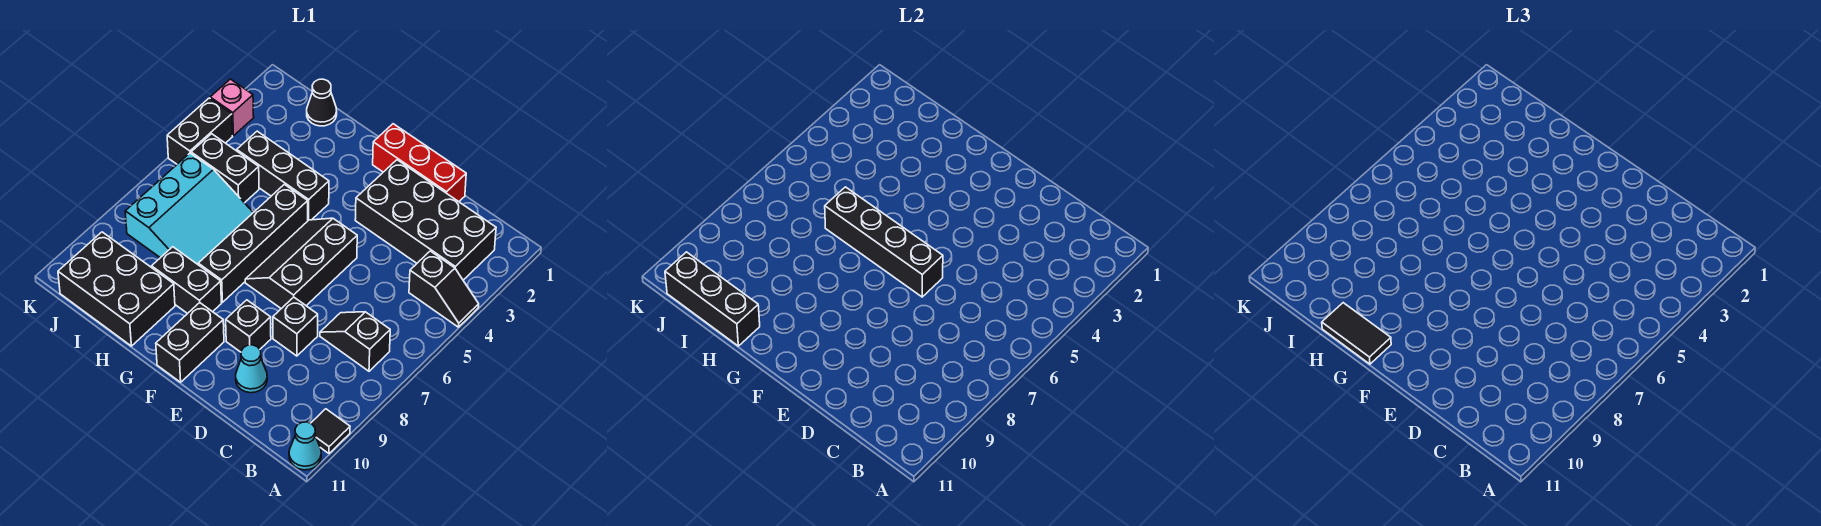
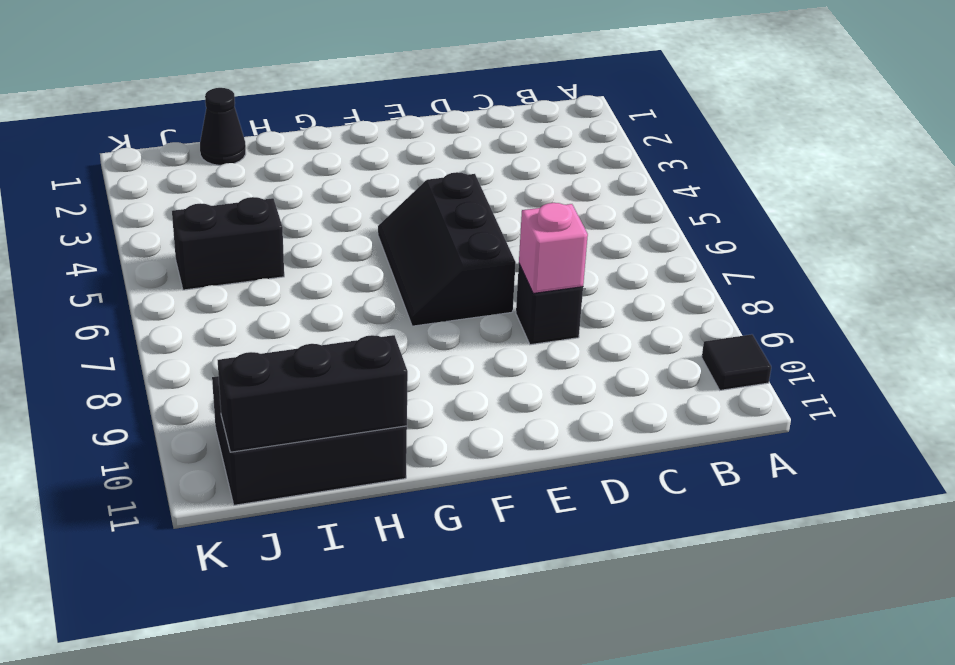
pink 1x1 brick [519,203,588,294] -> pink 1x1 brick moved to [210,79,254,136]
none -> black 1x2 slope [409,251,479,327]
none -> cyan 1x1 cone [289,422,321,470]
none -> black 2x4 brick [355,160,496,280]

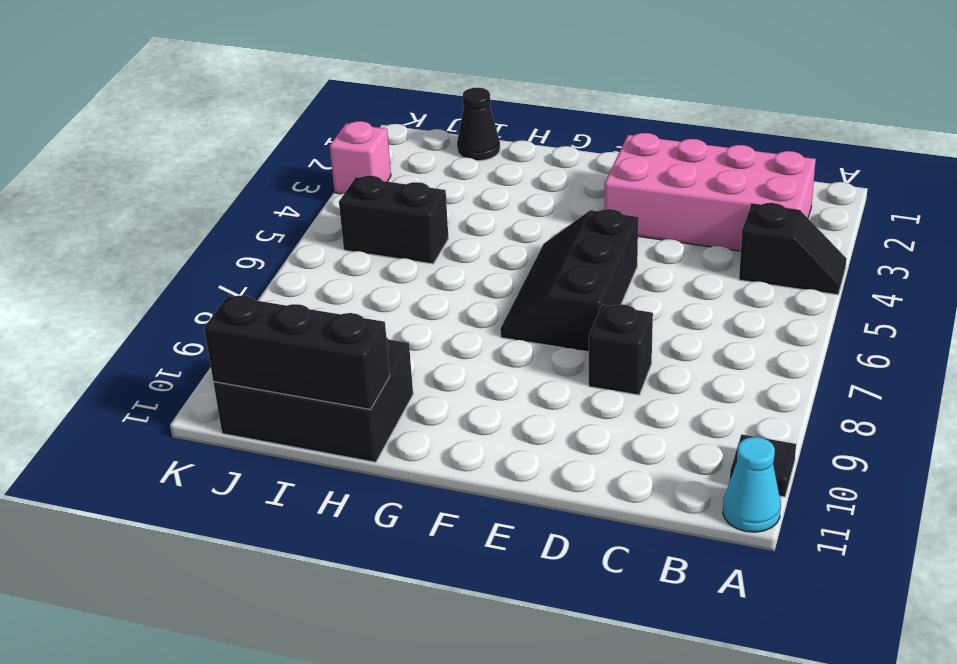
pink 2x4 brick [604,133,816,251] -> black 2x4 brick [355,160,496,280]
none -> black 1x2 slope [320,312,390,371]
none -> red 1x3 brick [373,124,466,202]
none -> cyan 1x1 cone [236,345,267,393]

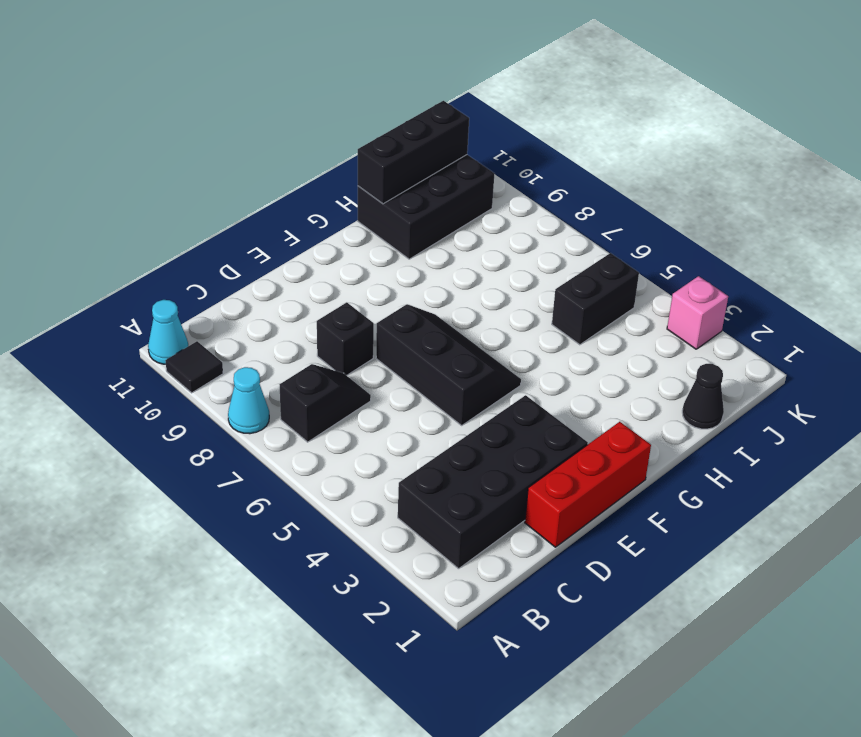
cyan 1x1 cone [228,367,269,434] -> cyan 1x1 cone moved to [236,345,267,393]
none -> black 1x2 slope [409,251,479,327]
none -> black 1x1 brick [226,300,271,352]
none -> black 1x2 brick [156,303,224,382]

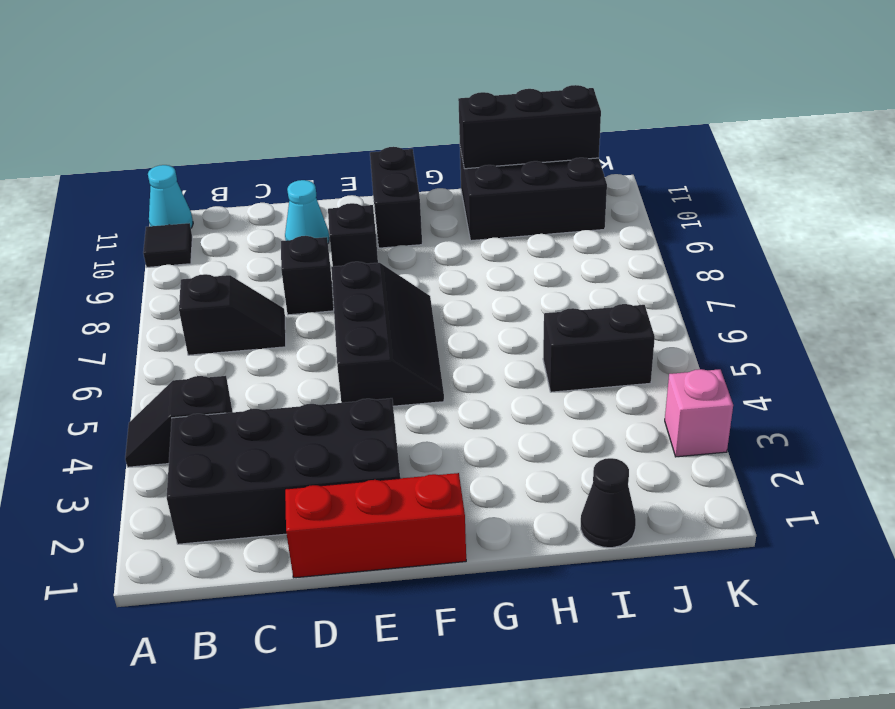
none -> black 1x3 brick [237,131,329,220]
none -> black 1x4 brick [198,184,308,302]
none -> black 1x2 brick [152,247,221,314]

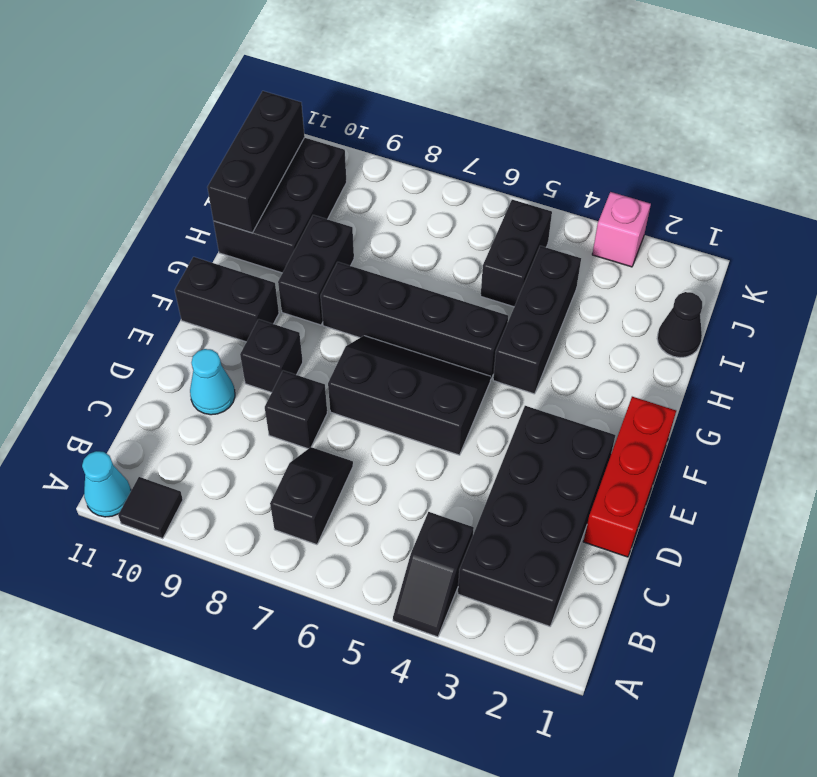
none -> cyan 3x3 slope [125,153,253,264]
none -> black 1x2 brick [167,98,232,164]
none -> black 1x4 brick [825,187,943,297]

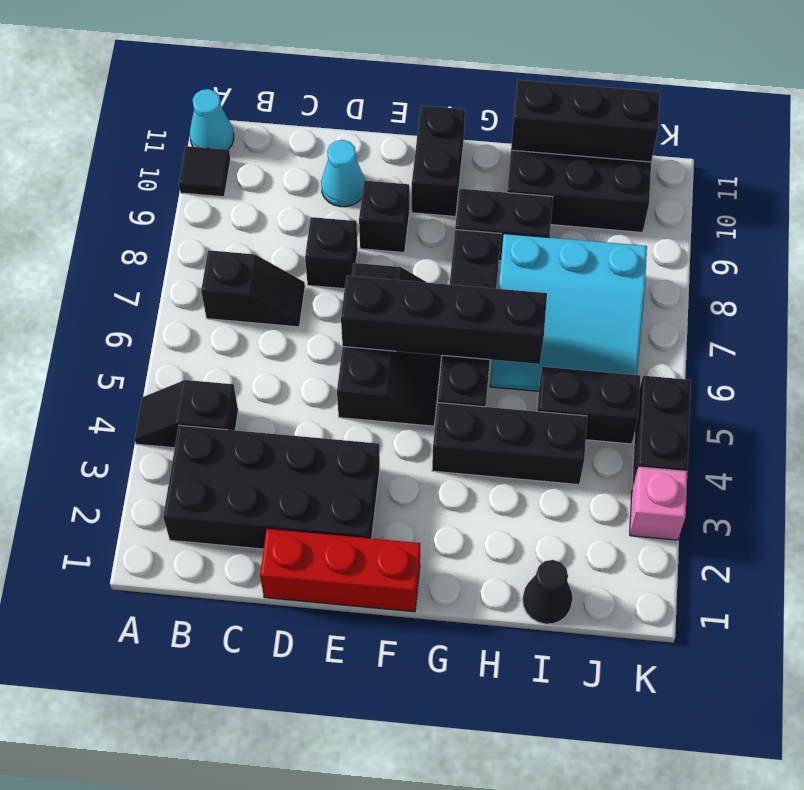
cyan 3x3 slope [490,234,647,391] -> cyan 3x3 slope turned to [125,153,253,264]
none -> black 1x2 tile [1322,303,1391,364]

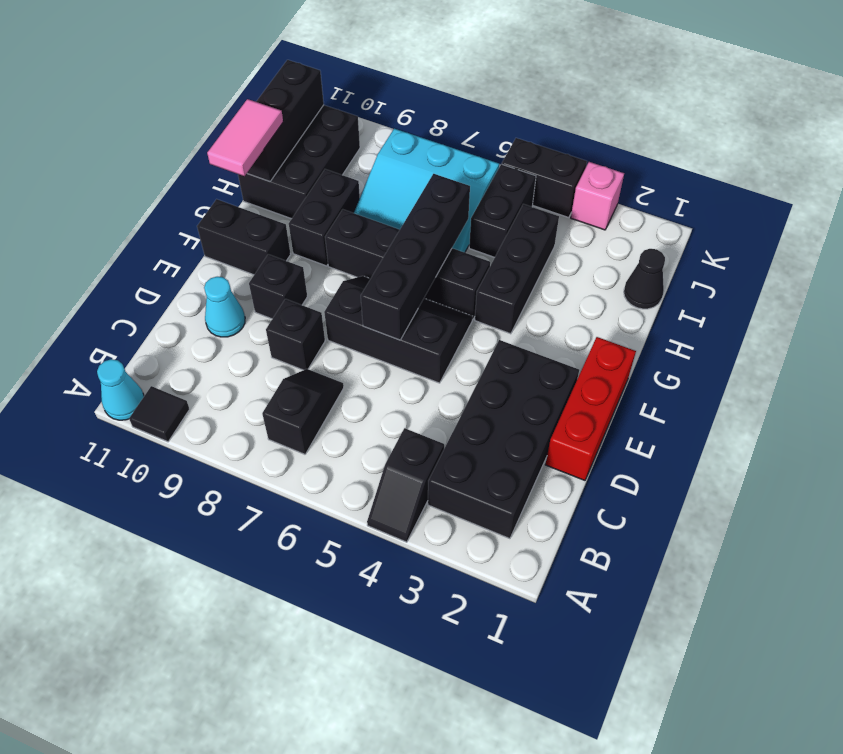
pink 1x2 tile [207,99,283,176] -> black 1x2 tile [1322,303,1391,364]

